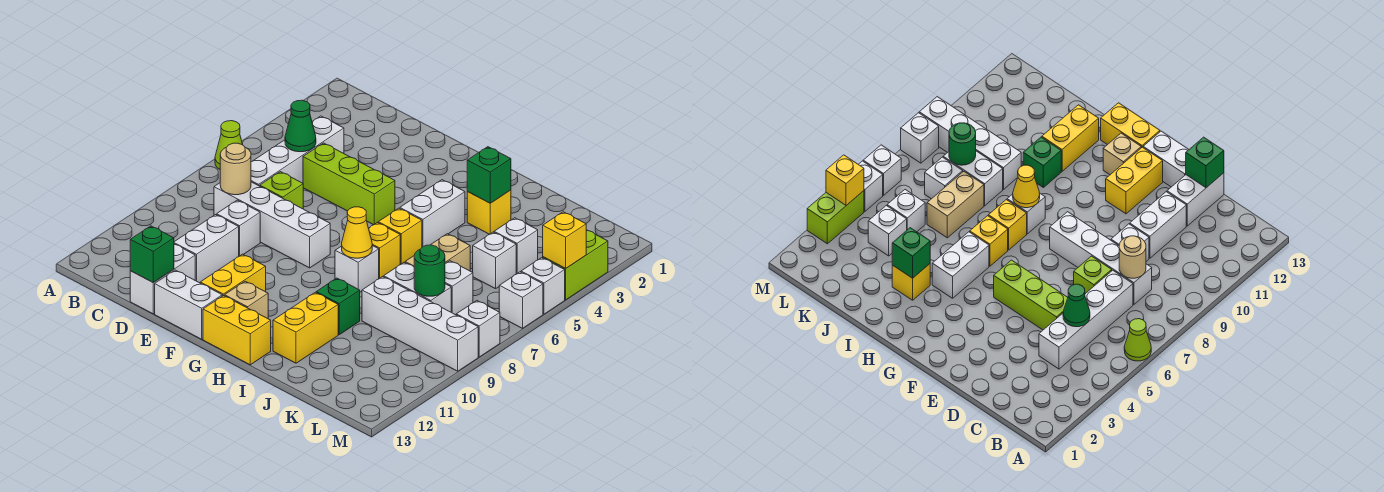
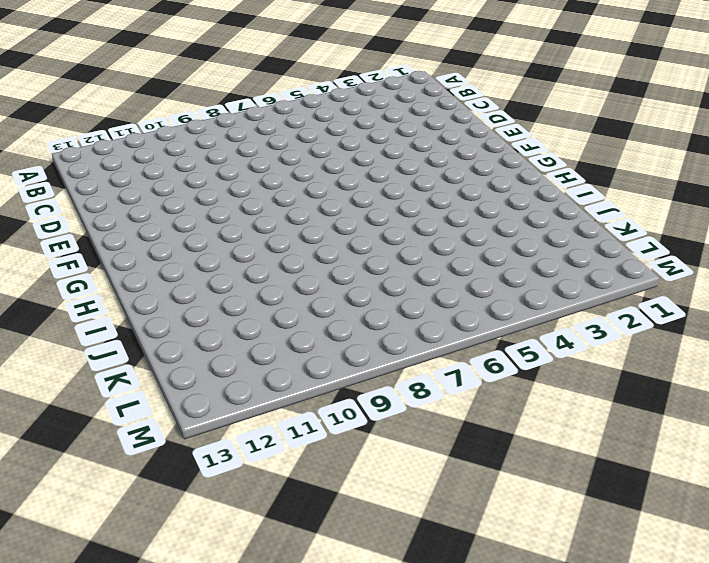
none -> lime 1x1 cone [215,121,243,169]
none -> white 1x4 brick [251,116,344,186]
none -> white 1x4 brick [214,182,330,268]
none -> lime 1x3 brick [303,143,395,225]

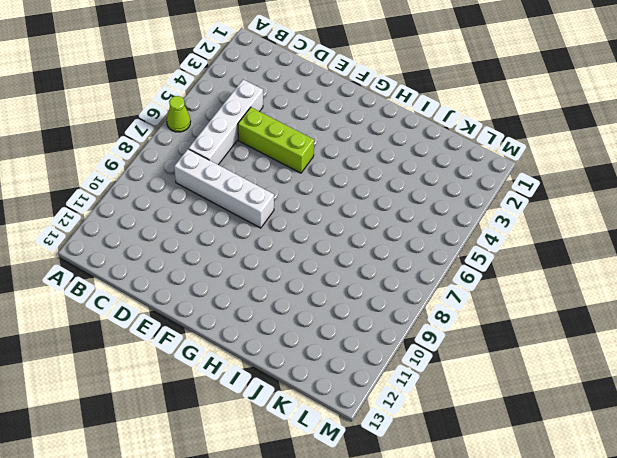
none -> lime 1x1 brick [260,172,303,209]
none -> white 1x1 brick [217,200,260,256]
none -> white 1x2 brick [174,215,239,283]
none -> white 1x2 brick [130,244,195,314]

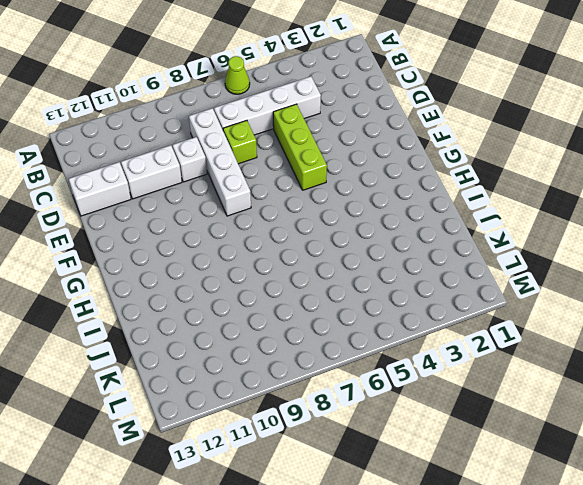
none -> white 1x2 brick [155,270,222,339]
none -> yellow 1x2 brick [200,254,266,296]
none -> tan 1x1 brick [225,281,268,319]
none -> yellow 1x2 brick [203,295,271,365]

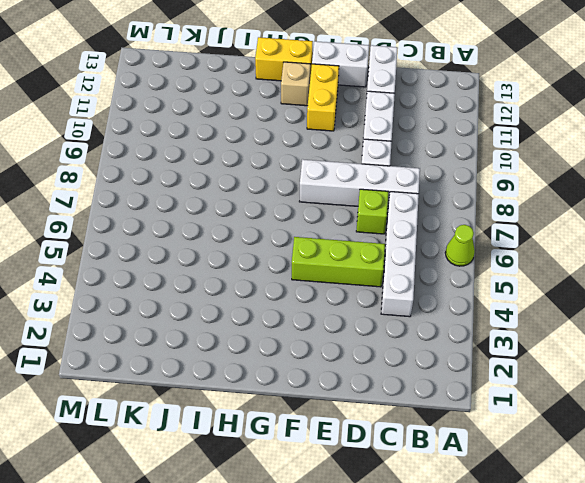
none -> white 1x2 brick [400,180,465,247]
none -> yellow 1x1 brick [378,208,422,265]
none -> yellow 1x1 brick [368,223,400,278]
none -> white 1x1 brick [335,246,379,292]

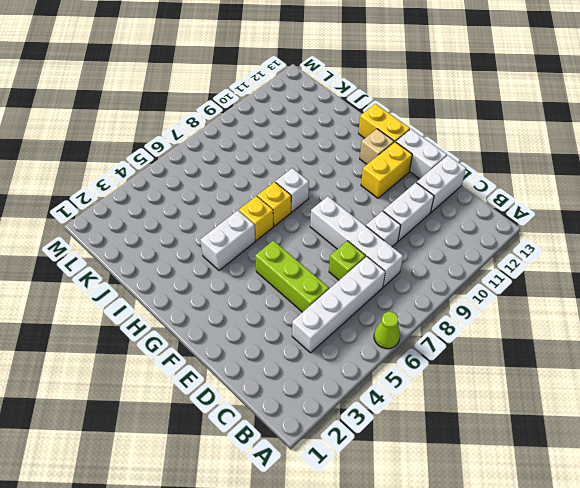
none -> yellow 1x1 brick [467,190,511,234]
none -> green 1x1 brick [316,278,360,334]
none -> yellow 1x2 brick [273,292,338,363]
none -> tan 1x2 brick [405,234,470,271]

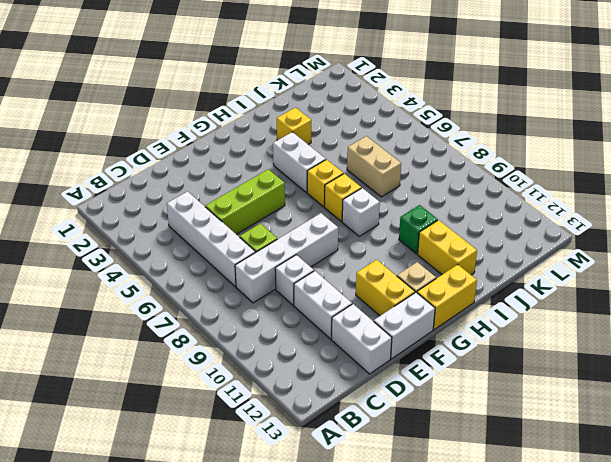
none -> lime 1x1 cone [215,121,243,169]
none -> white 1x2 brick [384,262,451,312]
none -> white 1x4 brick [362,277,478,371]
none -> white 1x1 brick [494,218,538,274]

